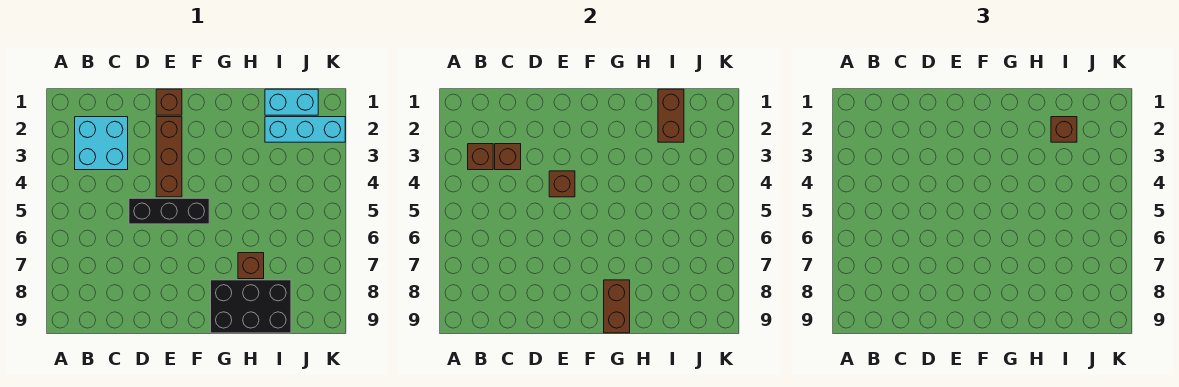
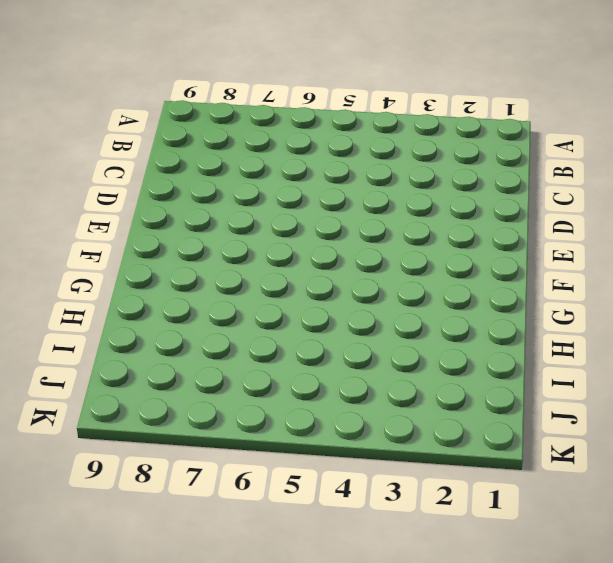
none -> cyan 2x2 brick [75,117,128,170]
none -> black 1x3 brick [129,198,209,224]
none -> brown 1x1 brick [156,89,182,115]

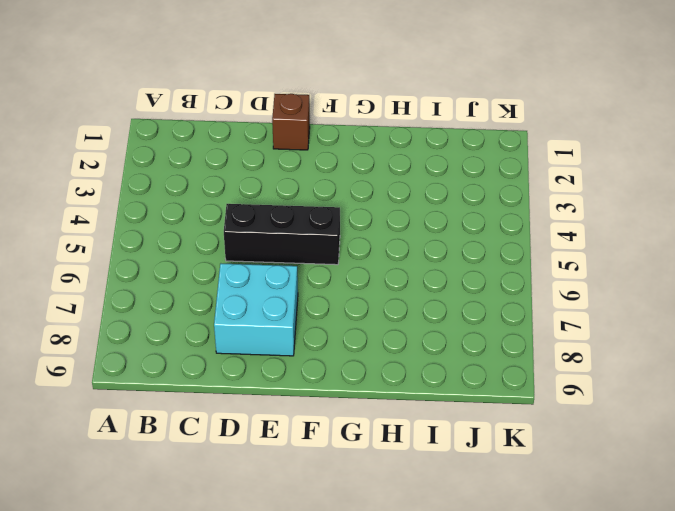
cyan 2x2 brick [214,264,298,356] -> cyan 2x2 brick moved to [75,117,128,170]
none -> brown 1x3 brick [156,117,182,197]
none -> black 2x3 brick [211,280,291,333]
none -> brown 1x1 brick [238,253,264,279]

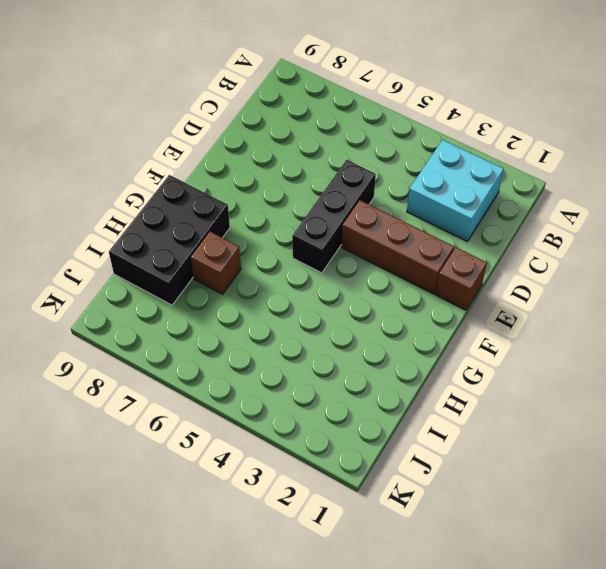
none -> cyan 1x2 brick [265,89,318,115]
none -> cyan 1x3 brick [265,117,345,142]
none -> brown 1x1 brick [468,144,493,170]

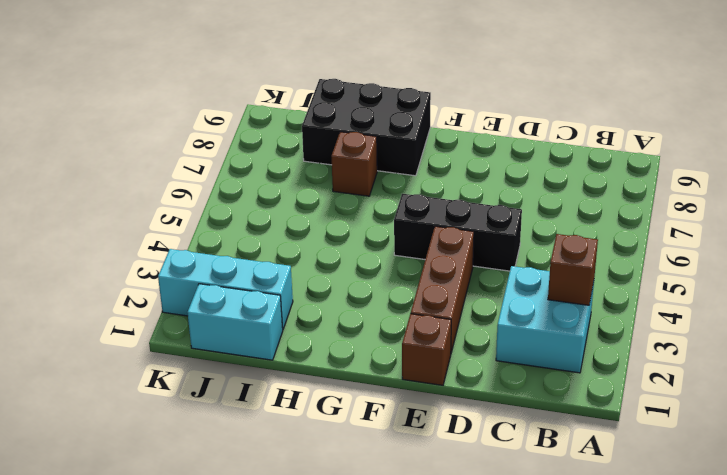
none -> brown 1x1 brick [495,144,521,170]
none -> brown 1x1 brick [549,171,575,197]
none -> brown 1x2 brick [604,280,630,333]

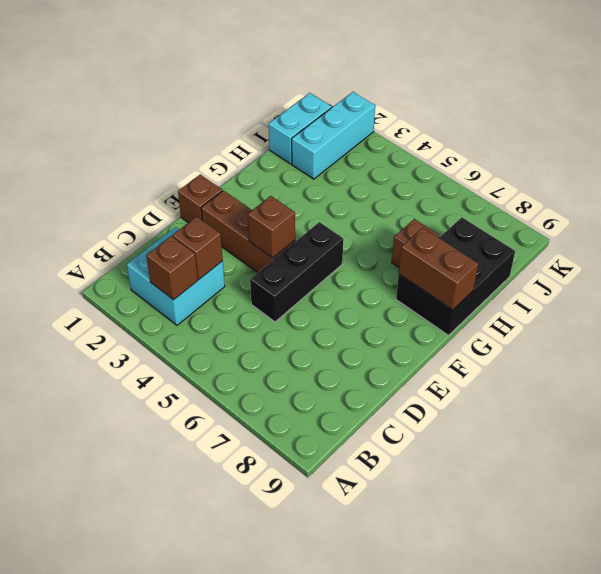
none -> brown 1x2 brick [658,89,684,142]
none -> brown 1x1 brick [1051,117,1077,142]

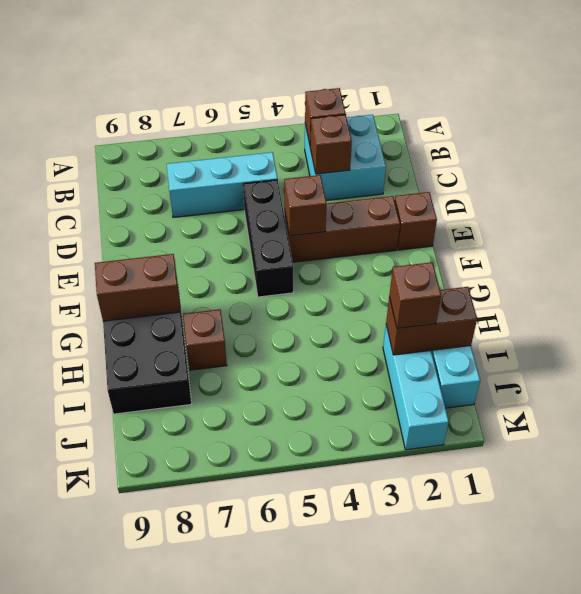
cyan 1x3 brick [166,152,278,217] -> none

